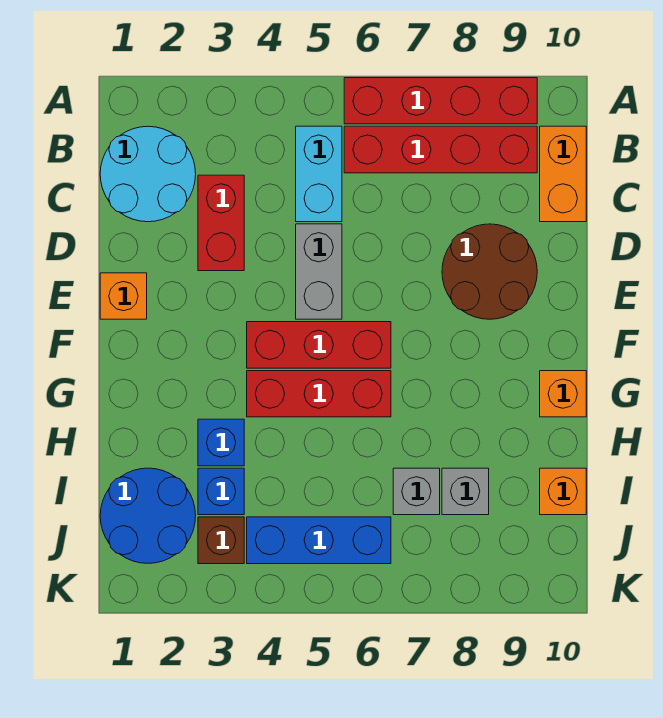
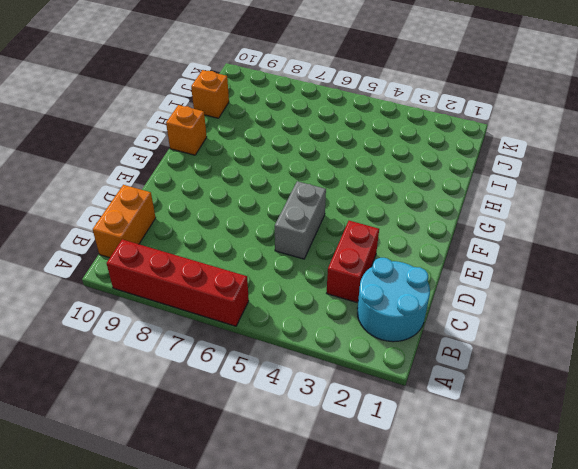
none -> cyan 1x2 brick [296,126,342,222]
none -> red 1x4 brick [344,126,537,173]
none -> brown 2x2 round brick [442,224,537,319]

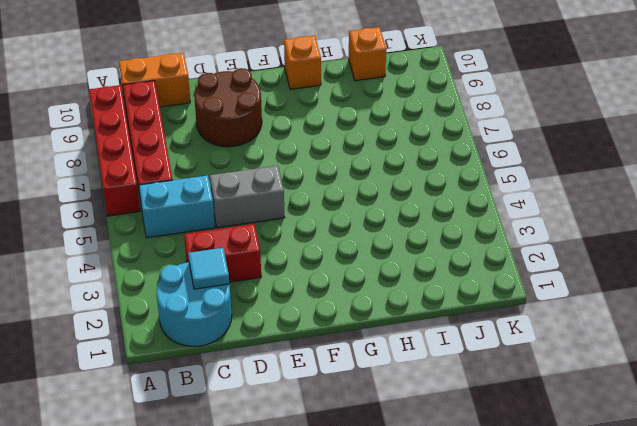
cyan 1x1 tile [188,248,229,289] -> none
none -> orange 1x1 brick [100,273,147,319]
none -> red 1x3 brick [247,322,391,368]
none -> red 1x3 brick [247,371,391,417]

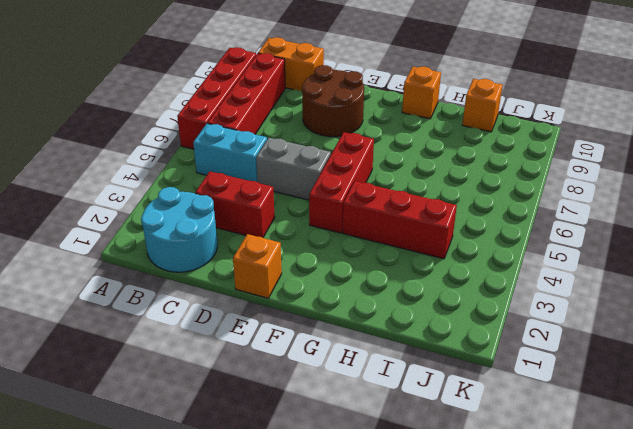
red 1x3 brick [343,181,457,259] -> red 1x3 brick turned to [247,371,391,417]
none -> blue 1x1 brick [198,419,244,466]
none -> blue 2x2 round brick [100,468,196,563]
none -> blue 1x1 brick [198,468,244,515]

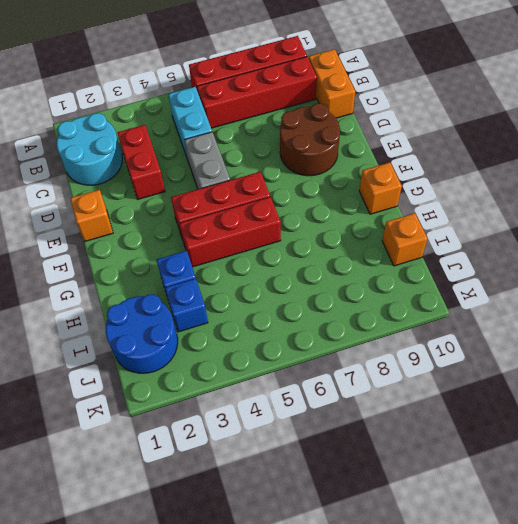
none -> grey 1x1 brick [393,468,440,515]
none -> grey 1x1 brick [442,468,489,515]
none -> brown 1x1 brick [198,517,244,564]

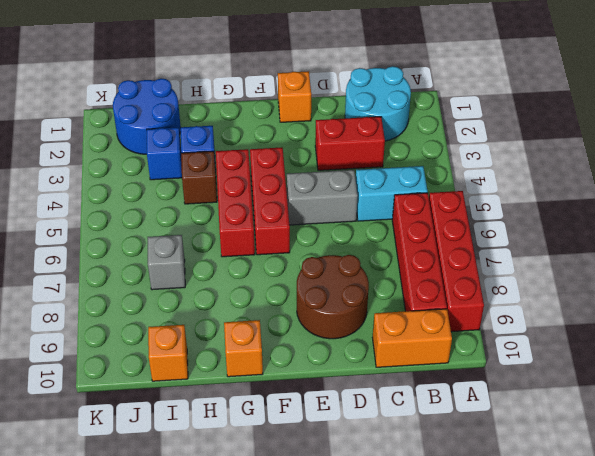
brown 1x1 brick [181,151,217,204] -> brown 1x1 brick moved to [198,517,244,564]
none -> grey 1x1 brick [442,468,489,515]
none -> blue 1x3 brick [247,517,391,564]

